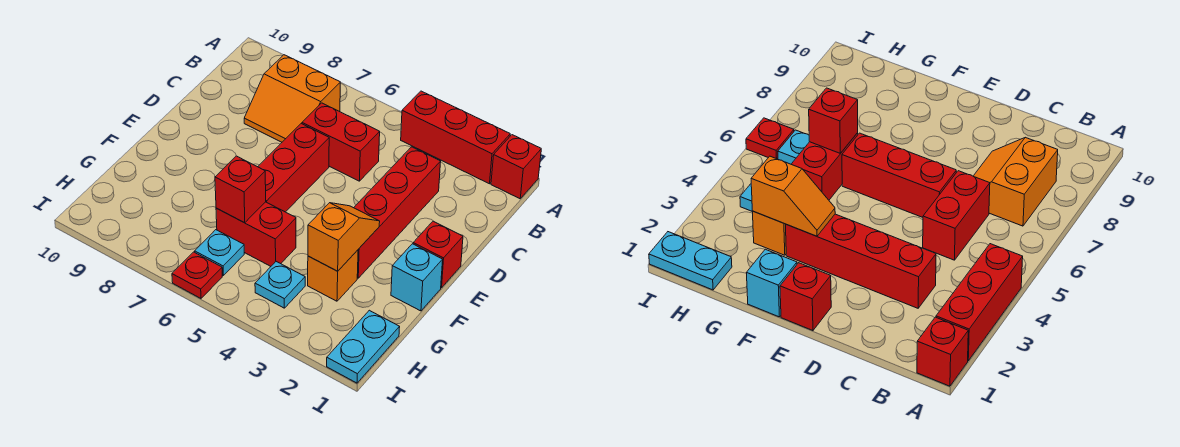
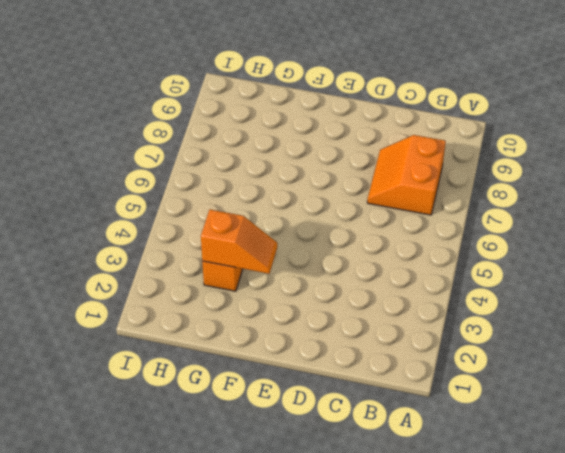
none -> red 1x1 brick [491,135,541,199]
none -> red 1x3 brick [401,91,510,184]
none -> red 1x4 brick [354,147,441,278]

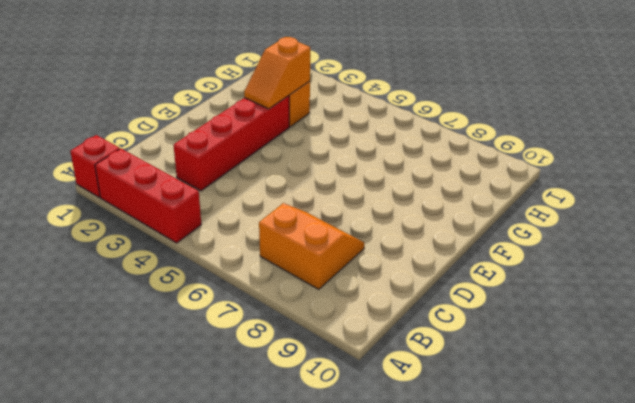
none -> red 1x2 brick [302,103,380,181]
none -> red 1x3 brick [258,124,329,212]
none -> red 1x1 brick [413,221,463,288]

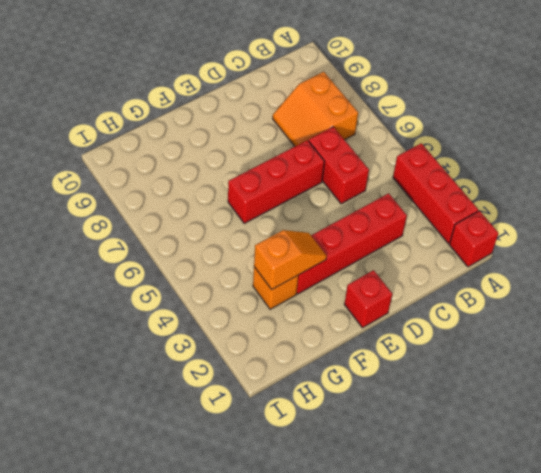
none -> cyan 1x1 brick [391,244,443,311]
none -> red 1x2 brick [216,202,296,266]
none -> cyan 1x2 plate [327,310,400,383]

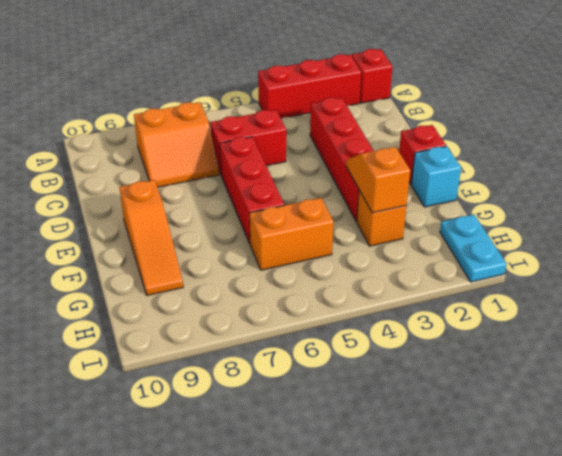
orange 1x3 slope [119,180,183,295] -> none
orange 1x2 brick [250,198,334,270] -> red 1x2 brick [216,202,296,266]
none -> cyan 1x1 plate [255,262,305,308]
none -> cyan 1x1 plate [195,230,244,276]
none -> red 1x1 plate [172,252,222,298]

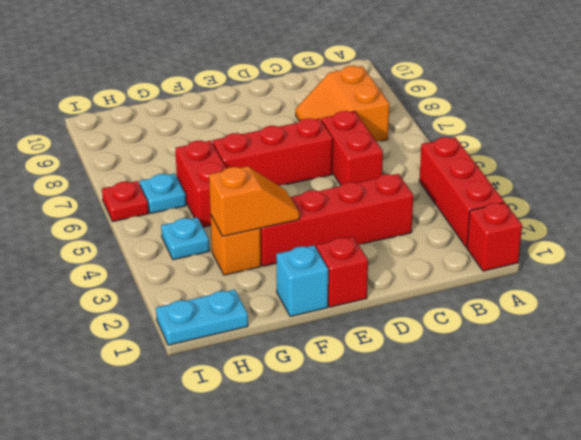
none -> red 1x1 brick [215,156,266,223]

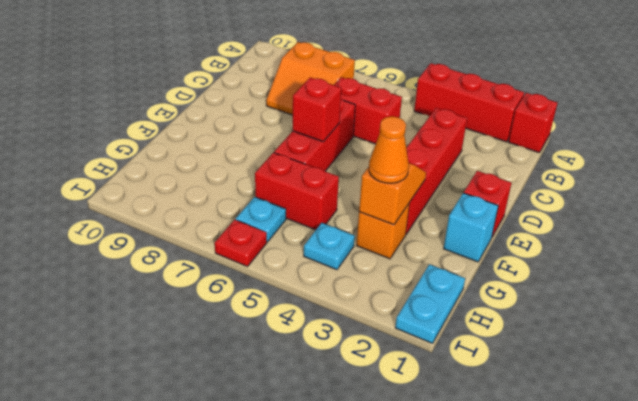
red 1x1 brick [293,78,341,142] -> red 1x1 brick moved to [215,156,266,223]
orange 1x1 cone [369,116,409,183] -> none

